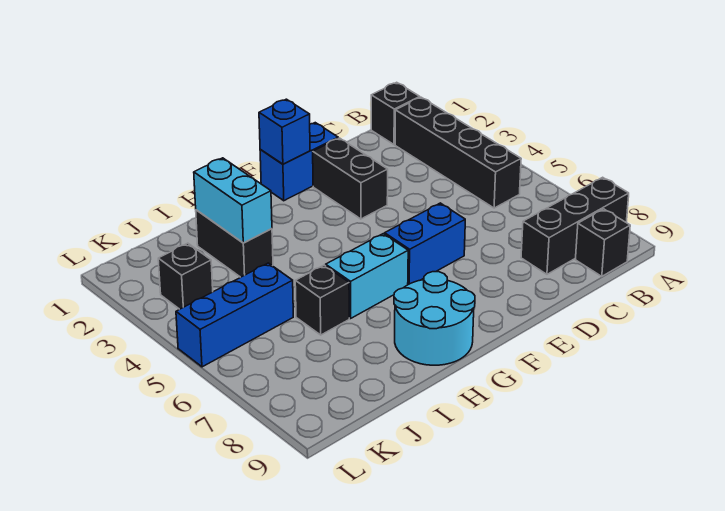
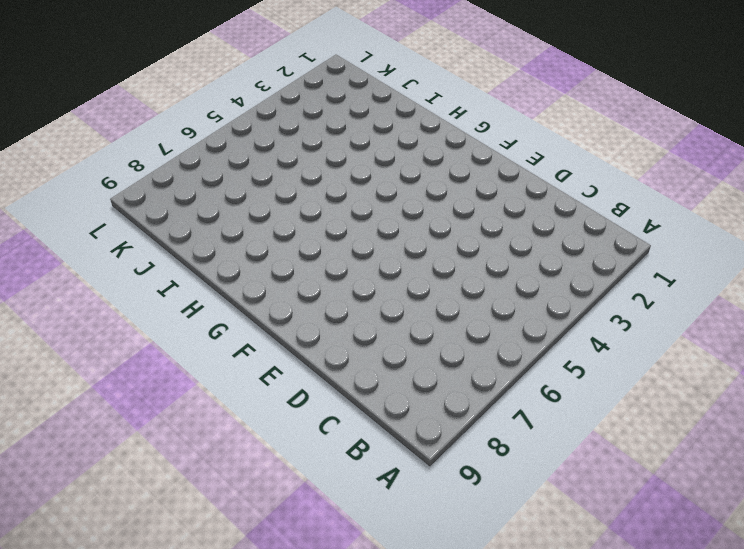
none -> black 1x3 brick [521,177,629,274]
none -> black 1x1 brick [371,82,420,145]
none -> black 1x4 brick [395,97,521,208]

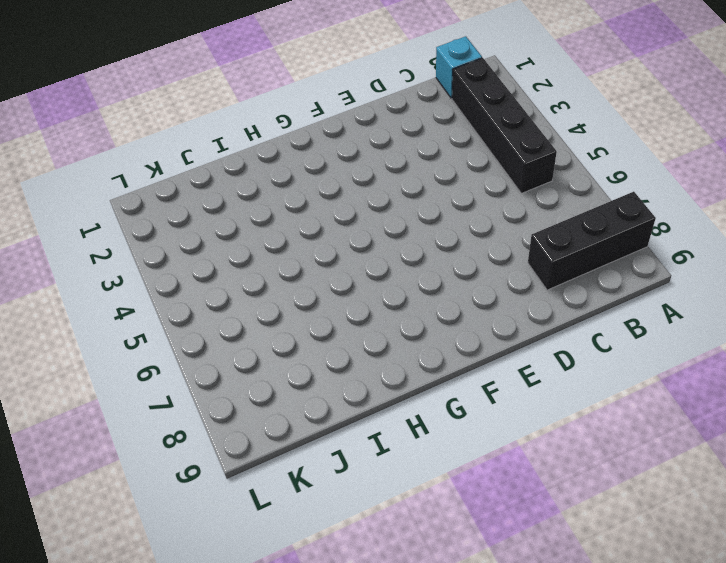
cyan 1x1 brick [436,36,482,98] -> black 1x1 brick [371,82,420,145]
none -> black 1x1 brick [575,209,630,276]
none -> blue 1x2 brick [260,123,338,201]
none -> black 1x2 brick [313,138,388,219]

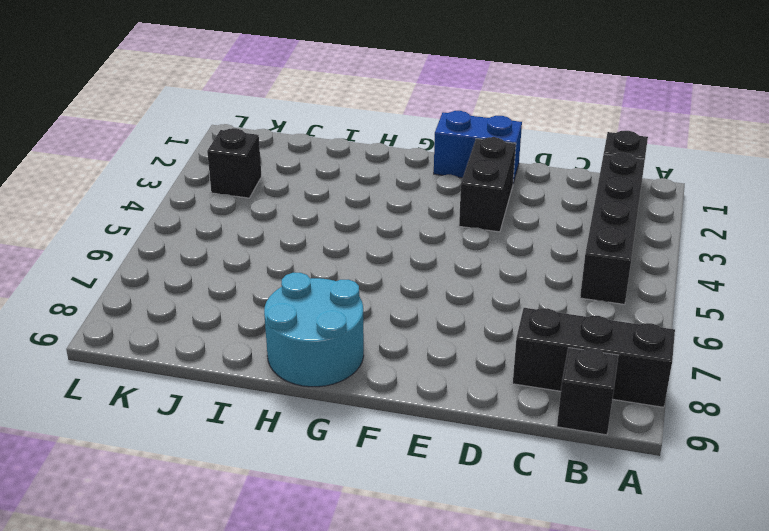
none -> blue 1x2 brick [385,203,465,285]
none -> cyan 1x2 brick [326,234,408,318]
none -> black 1x2 brick [196,210,273,277]

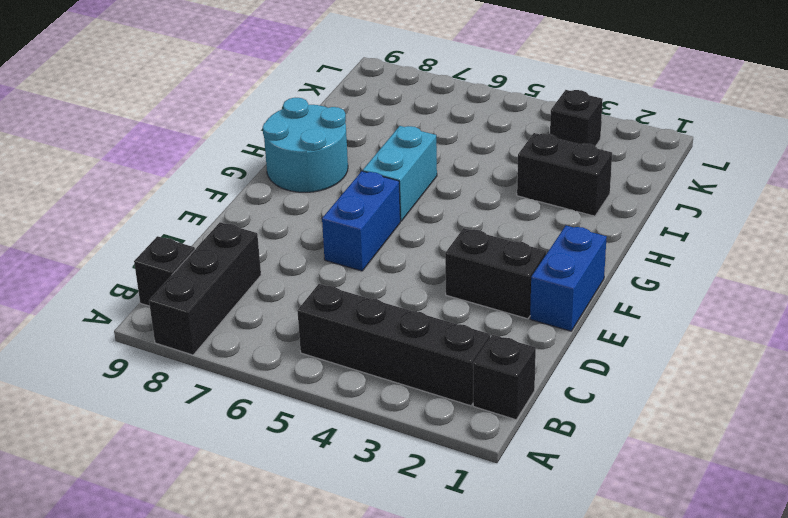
none -> black 1x1 brick [295,265,349,335]
none -> blue 1x3 brick [176,263,293,367]
none -> blue 1x1 brick [259,99,310,164]

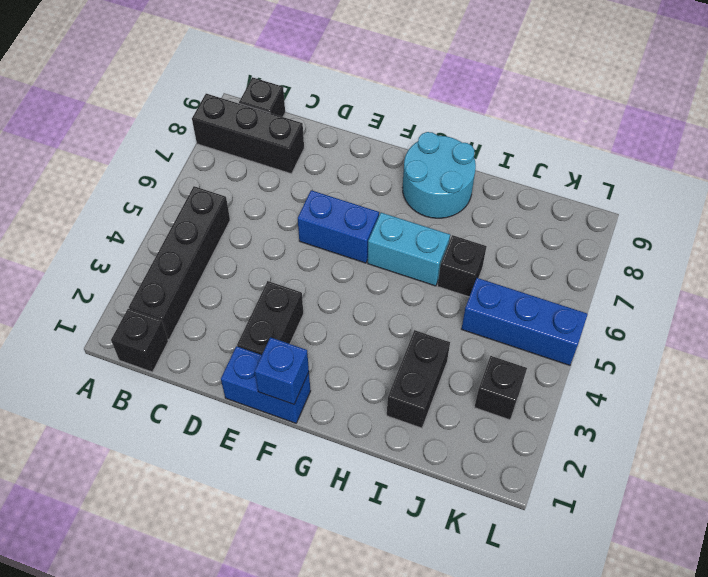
none -> cyan 1x2 brick [194,158,272,243]

